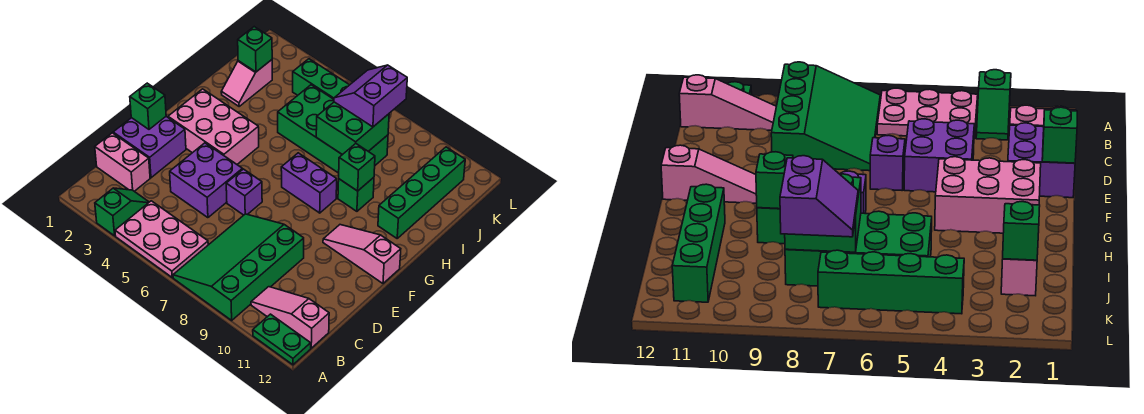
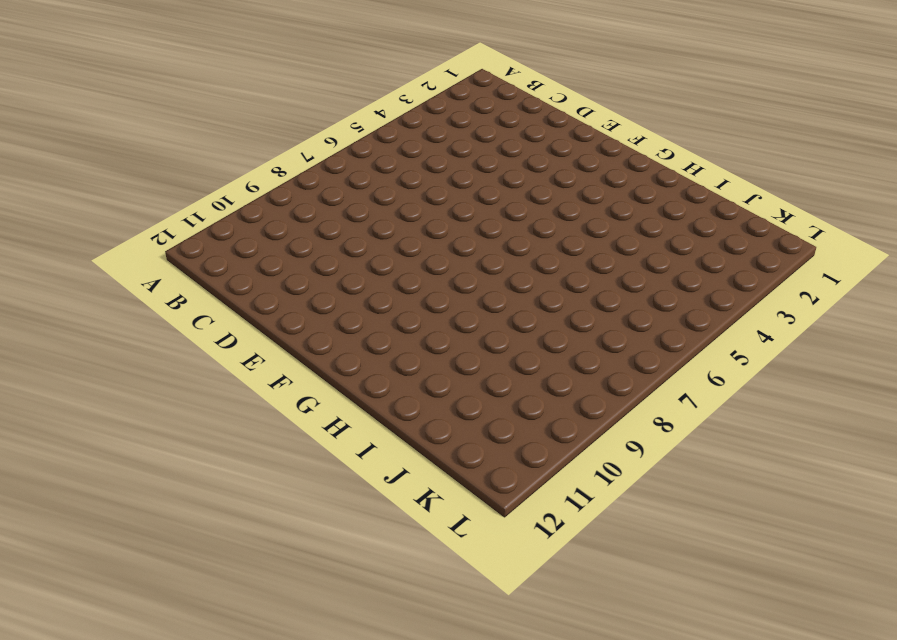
none -> green 1x2 slope [95,188,149,236]
none -> pink 2x3 plate [115,201,208,277]
none -> green 3x4 slope [173,214,304,320]

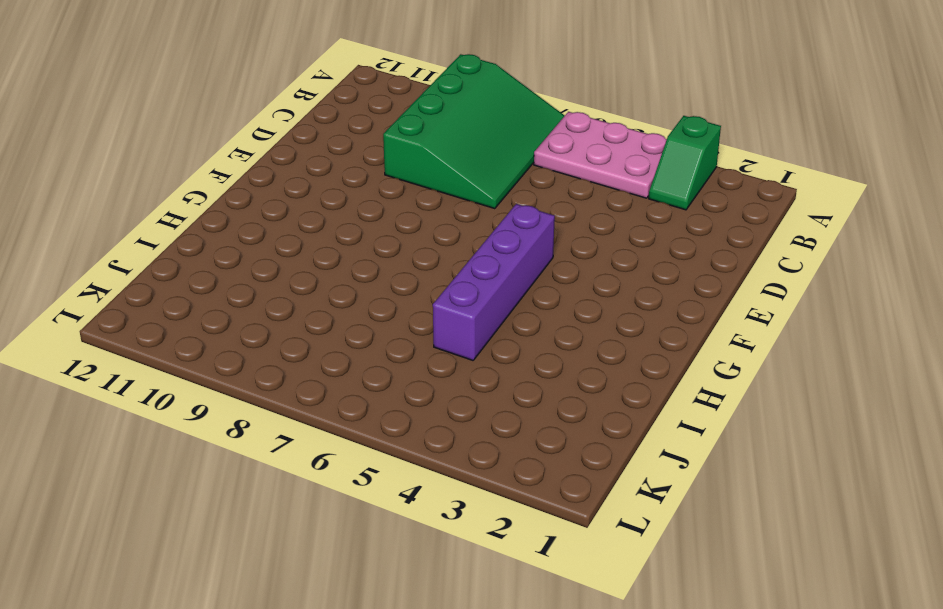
purple 1x4 brick [433,204,555,360] -> green 2x4 brick [278,85,388,173]
none -> green 1x2 plate [253,314,311,365]
none -> pink 1x3 slope [251,287,329,348]
none -> pink 1x2 brick [95,133,150,191]

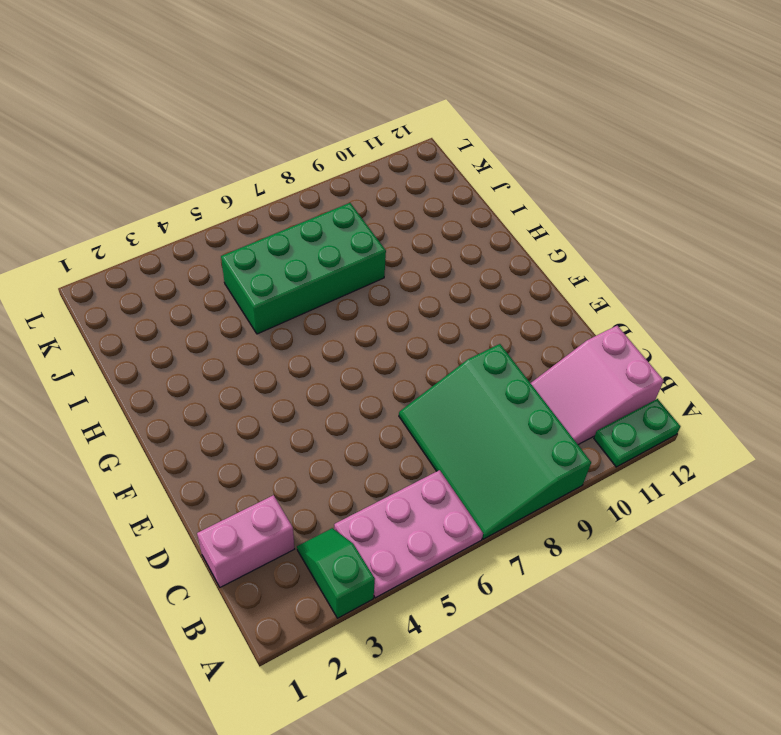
pink 2x3 slope [531,326,664,445] -> pink 1x3 slope [251,287,329,348]
none -> purple 2x2 brick [113,117,186,178]
none -> purple 2x2 brick [170,143,242,218]
none -> purple 1x1 brick [226,169,262,215]

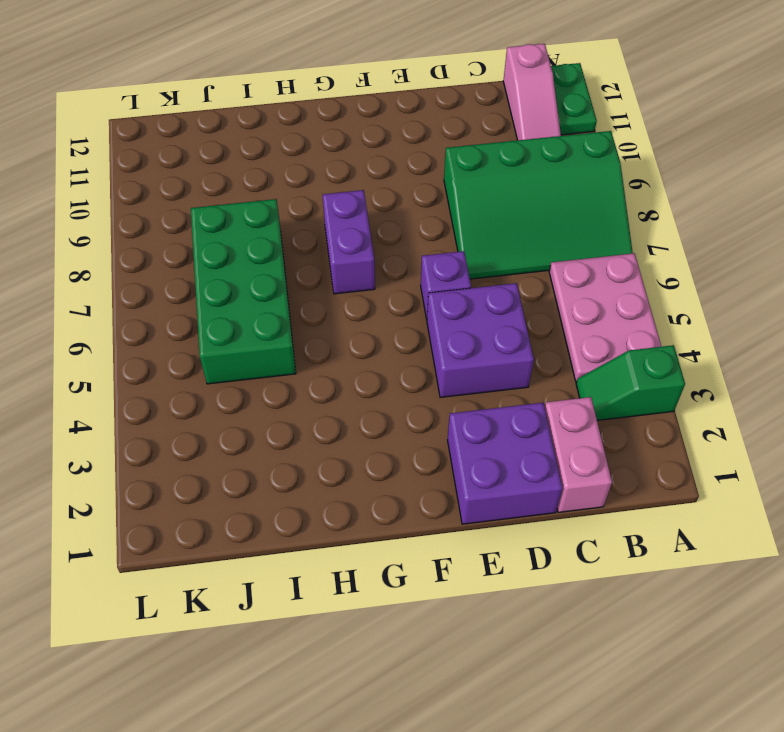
none -> pink 2x3 brick [168,89,259,164]
none -> pink 1x3 slope [323,225,401,283]
none -> green 1x1 brick [338,178,374,211]

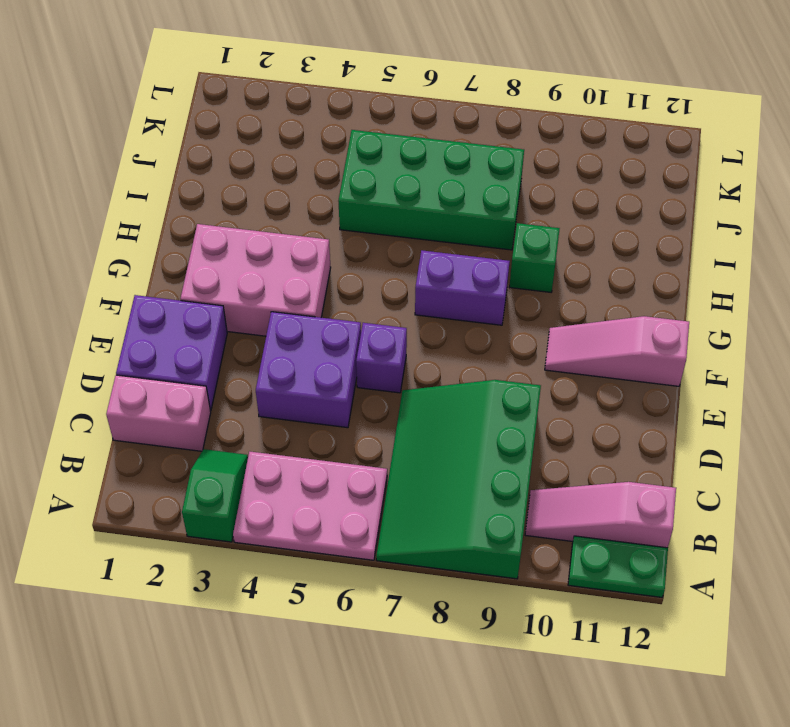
none -> green 1x4 brick [378,147,465,238]
none -> pink 1x2 slope [221,60,272,106]
none -> green 1x4 brick [293,59,349,99]

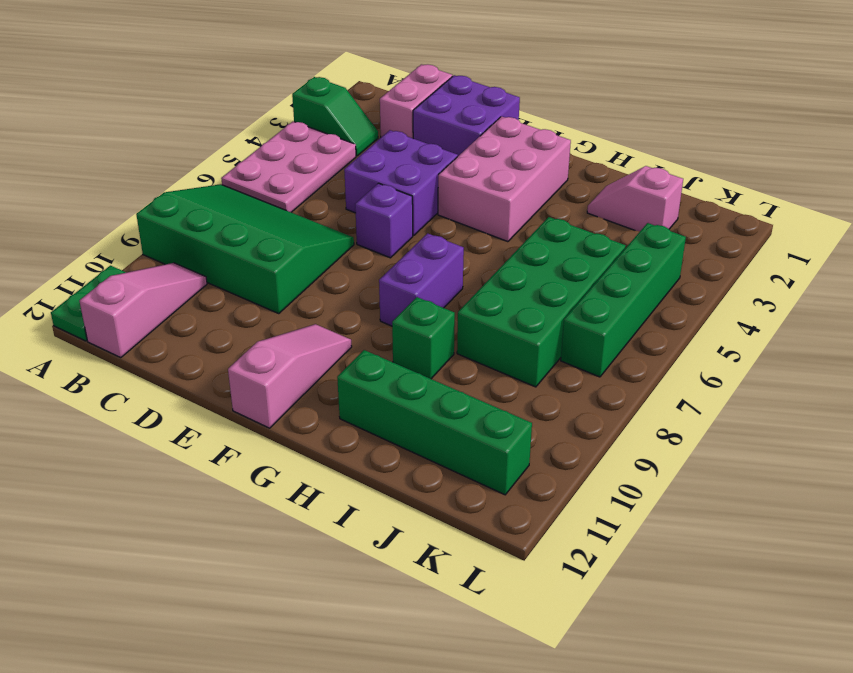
none -> green 1x1 brick [130,83,166,129]
none -> green 1x1 brick [339,144,375,191]
none -> green 2x2 brick [316,102,389,155]

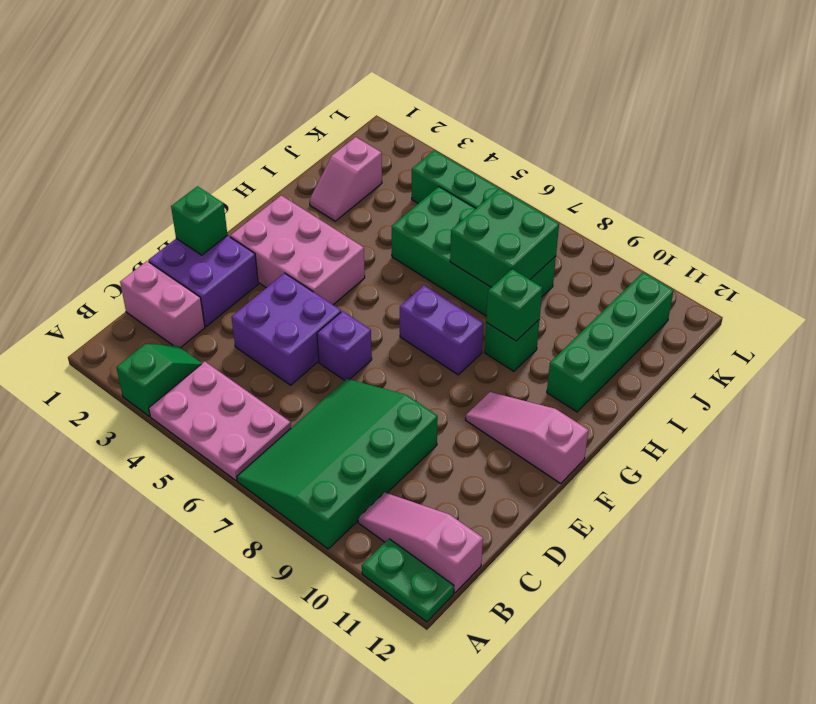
none -> green 1x1 brick [238,27,272,72]
none -> purple 2x2 slope [334,65,407,127]

